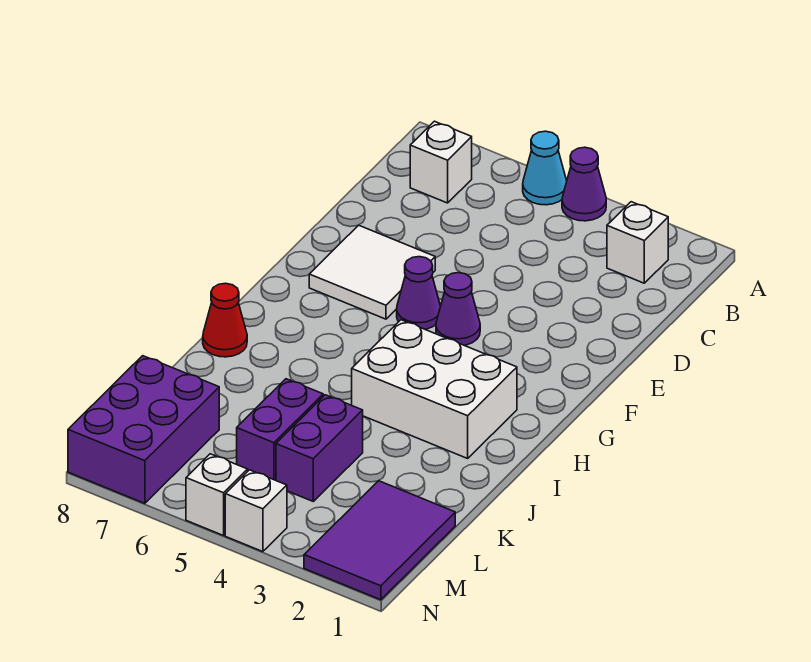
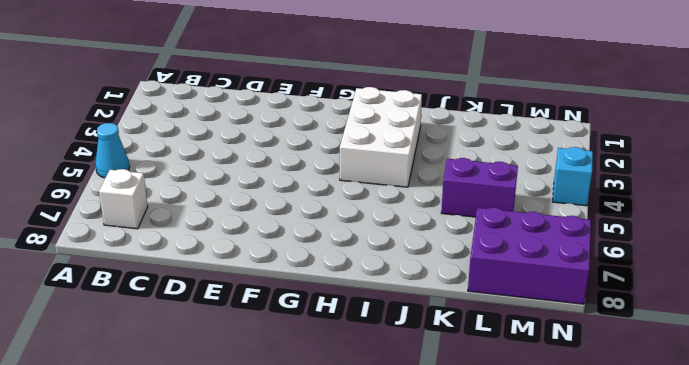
cyan 1x1 brick [553,147,593,206] -> white 1x1 brick [225,470,287,552]
none -> purple 1x1 cone [562,147,606,221]
none -> white 1x1 brick [607,202,668,283]
none -> white 2x2 tile [309,225,435,319]

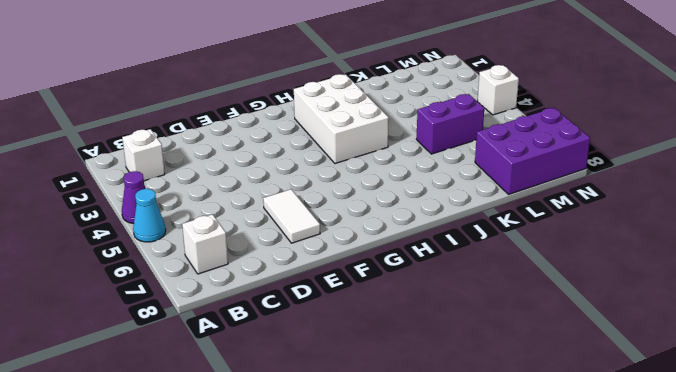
white 1x2 tile [263,189,320,243] -> white 2x2 tile [309,225,435,319]
none -> purple 1x1 cone [436,273,480,345]
none -> purple 1x1 cone [397,257,441,329]
none -> red 1x1 cone [203,283,247,357]

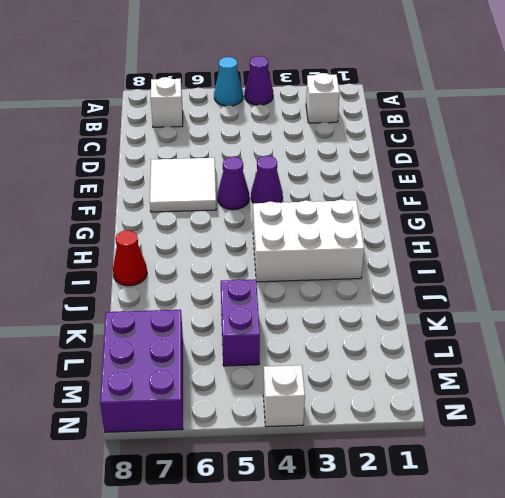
none -> purple 1x2 brick [276,395,363,501]
none -> purple 2x3 tile [304,481,455,600]
none -> white 1x1 brick [186,454,248,536]

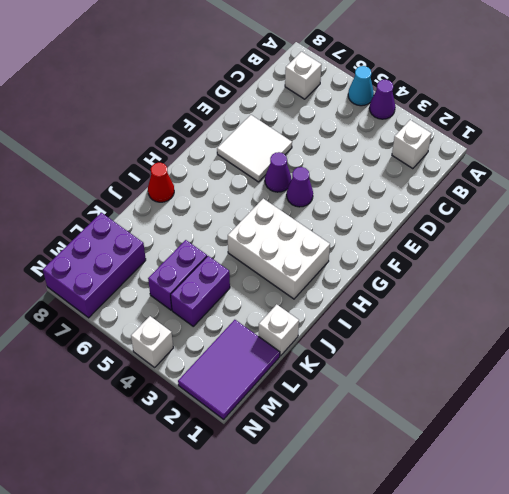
white 1x1 brick [259,304,299,356] -> white 1x1 brick moved to [186,454,248,536]

